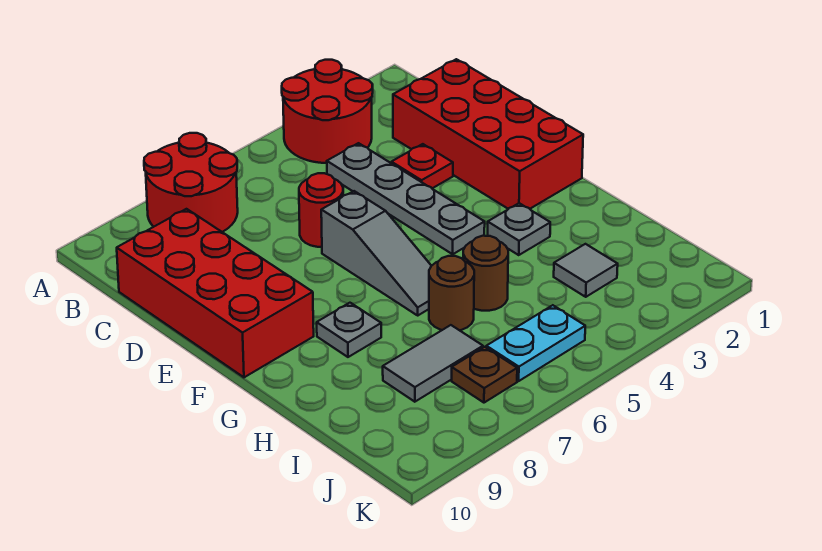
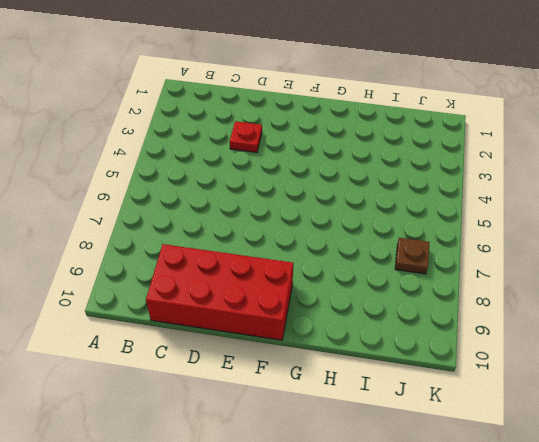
none -> red 2x2 round brick [282,60,373,163]
none -> red 2x2 round brick [144,133,238,232]
none -> red 2x4 brick [393,59,583,209]

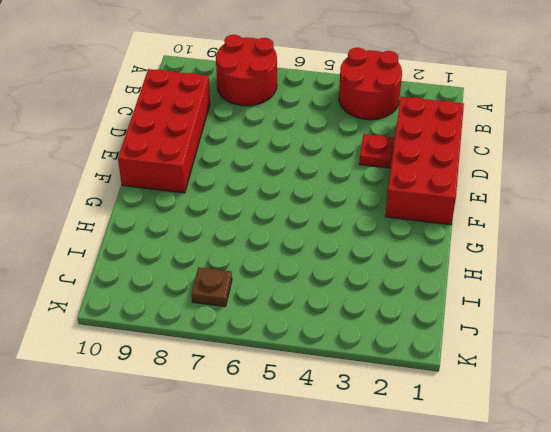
none -> grey 1x4 plate [327,143,485,254]
none -> red 1x1 round brick [299,173,343,247]
none -> grey 1x3 slope [321,191,431,315]

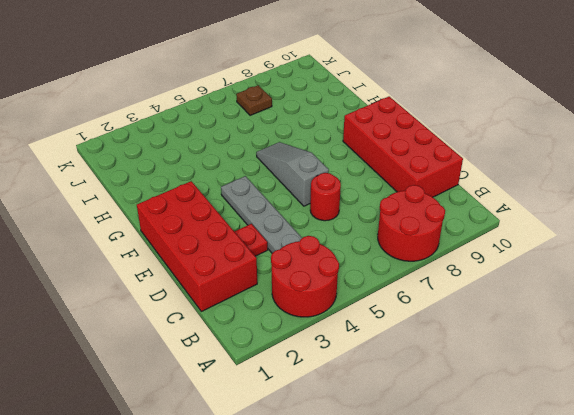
none -> grey 1x1 plate [488,203,550,255]
none -> grey 1x1 plate [317,303,381,357]
none -> brown 1x1 round brick [463,236,508,311]

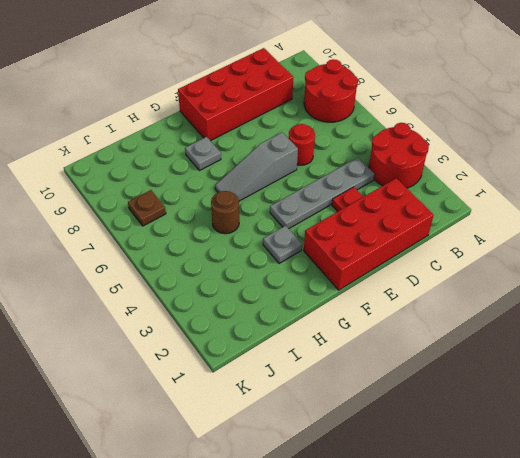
none -> brown 1x1 round brick [429,256,474,330]
none -> grey 1x1 tile [554,244,618,297]
none -> grey 1x2 tile [383,325,483,402]

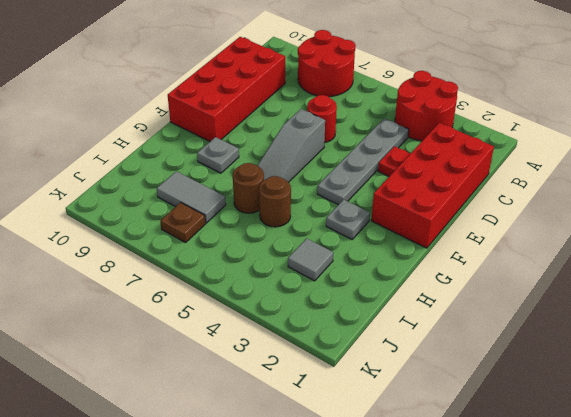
none -> cyan 1x2 plate [486,305,585,381]

